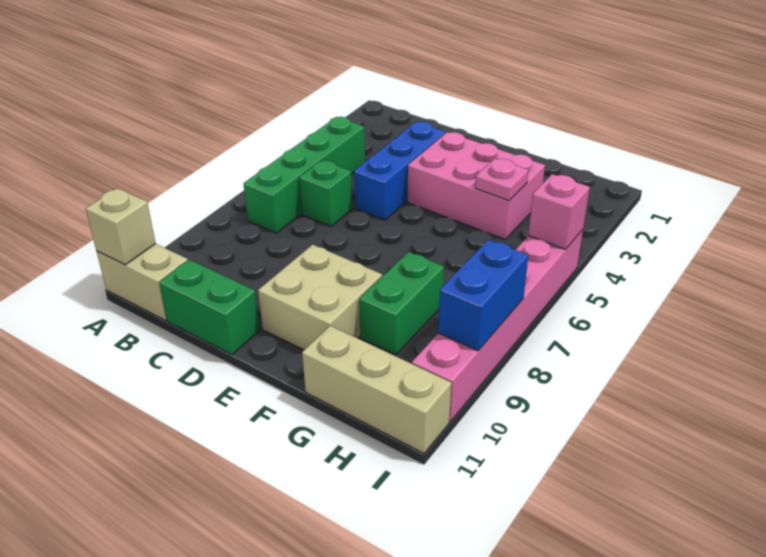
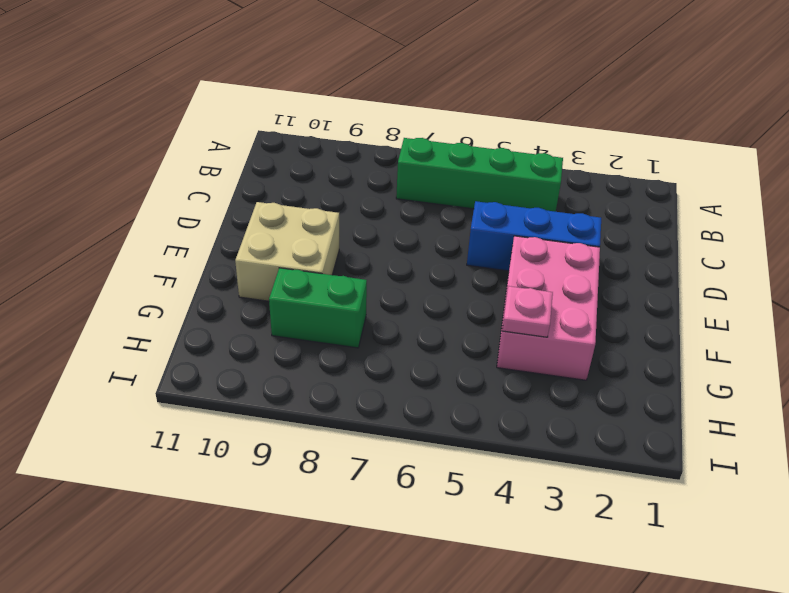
none -> tan 1x2 brick [97,244,188,321]
none -> green 1x1 brick [299,160,353,227]
none -> green 1x2 brick [159,260,260,355]

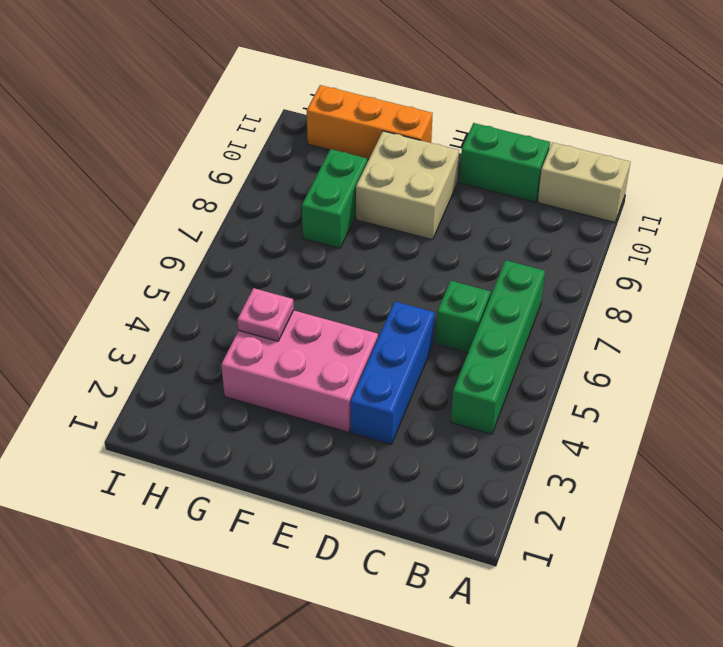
orange 1x3 brick [307,85,433,160] -> tan 1x3 brick [302,326,451,453]
none -> pink 1x6 brick [412,230,583,421]
none -> tan 1x1 brick [86,188,156,265]
none -> pink 1x1 brick [528,174,590,249]

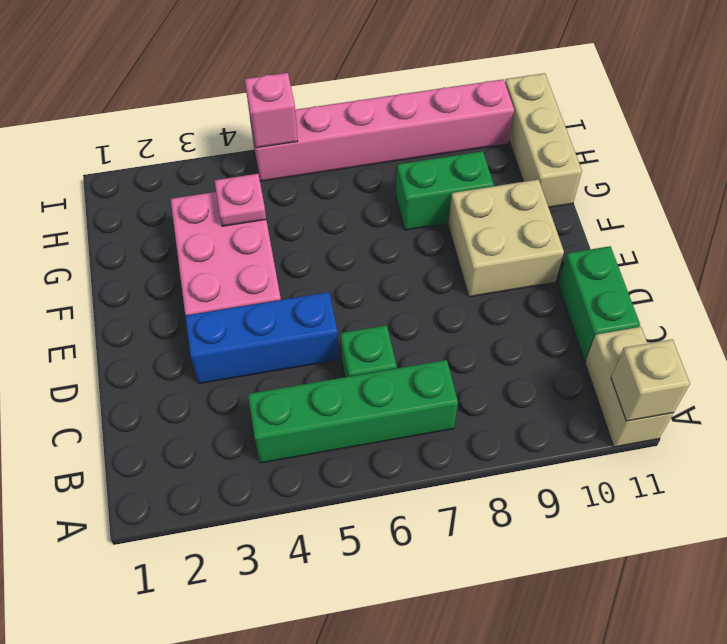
none -> blue 1x2 brick [438,240,528,351]

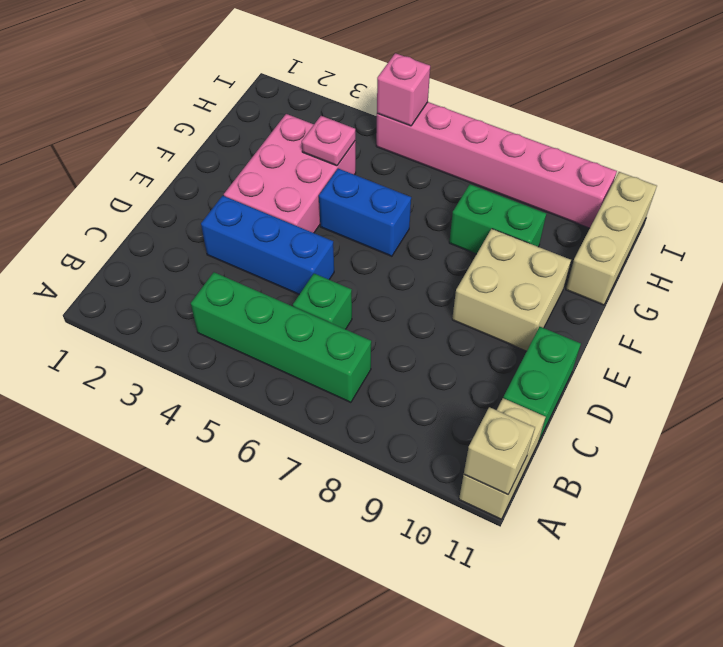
blue 1x2 brick [319,168,411,256] -> blue 1x2 brick moved to [438,240,528,351]

